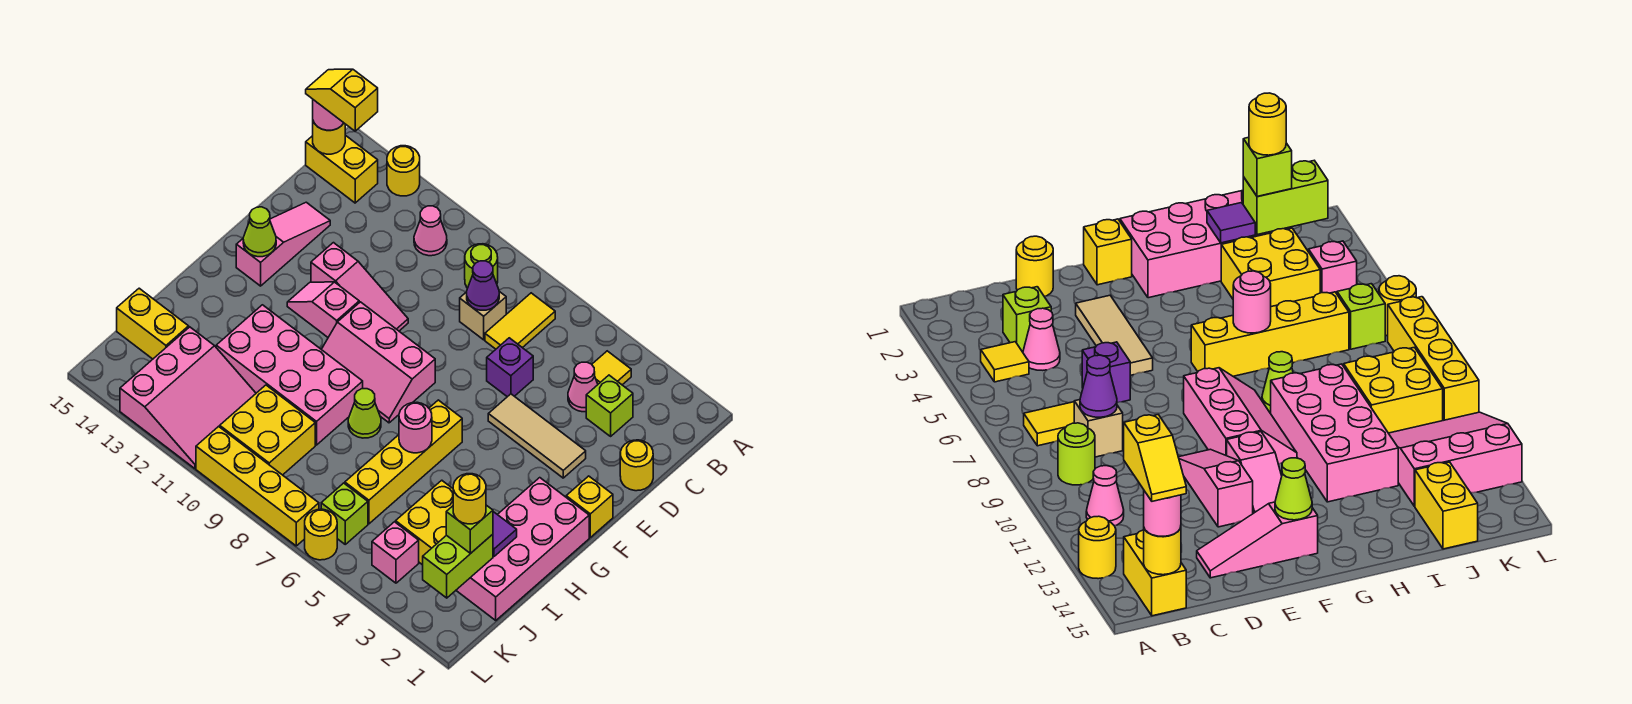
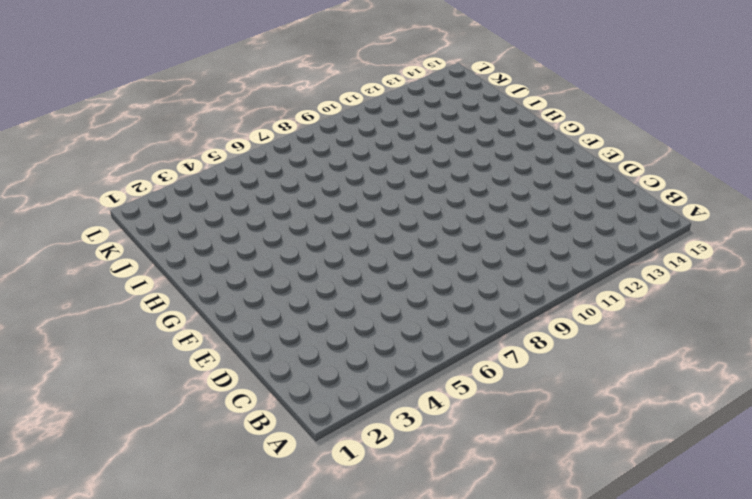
none -> yellow 1x1 round brick [387,146,420,196]
none -> yellow 1x1 tile [592,351,631,385]
none -> yellow 1x2 tile [485,293,555,349]
none -> lime 1x1 round brick [465,244,498,288]

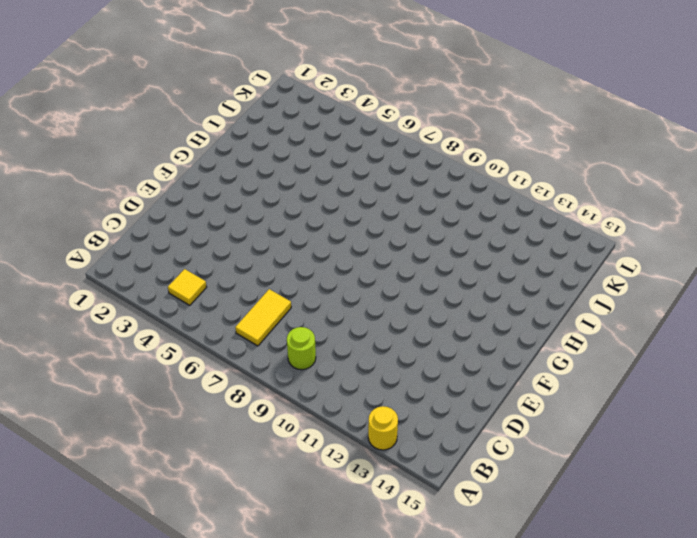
none -> pink 1x1 cone [414,206,447,256]
none -> yellow 1x2 brick [306,135,378,203]
none -> lime 1x1 brick [586,375,633,436]
none -> pink 1x1 cone [568,362,598,412]

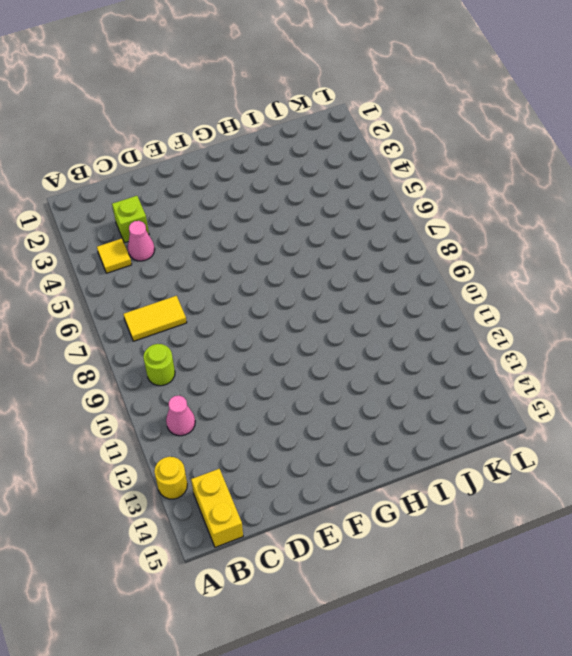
none -> tan 1x1 brick [460,292,506,340]
none -> yellow 1x1 round brick [620,440,653,491]
none -> purple 1x1 brick [487,338,533,397]
none -> pink 1x3 slope [236,202,330,286]

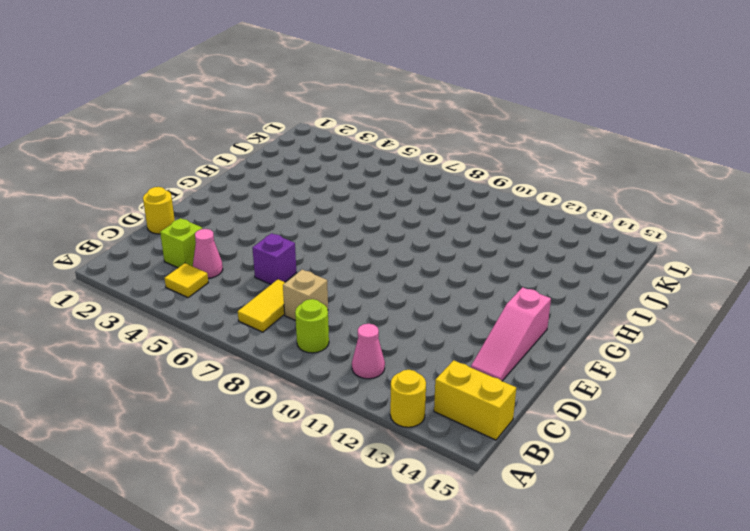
none -> tan 1x3 tile [488,394,586,478]
none -> pink 1x3 slope [311,243,408,331]
none -> yellow 1x1 brick [566,476,613,537]
none -> pink 2x3 slope [321,302,435,423]

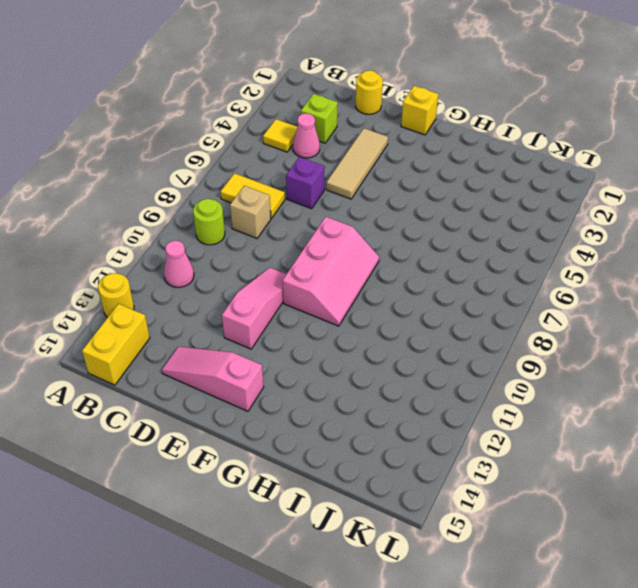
none -> pink 1x2 slope [287,282,359,337]
none -> pink 2x4 brick [456,478,589,620]
none -> yellow 1x4 brick [345,400,462,524]
none -> lime 1x1 cone [348,389,381,438]

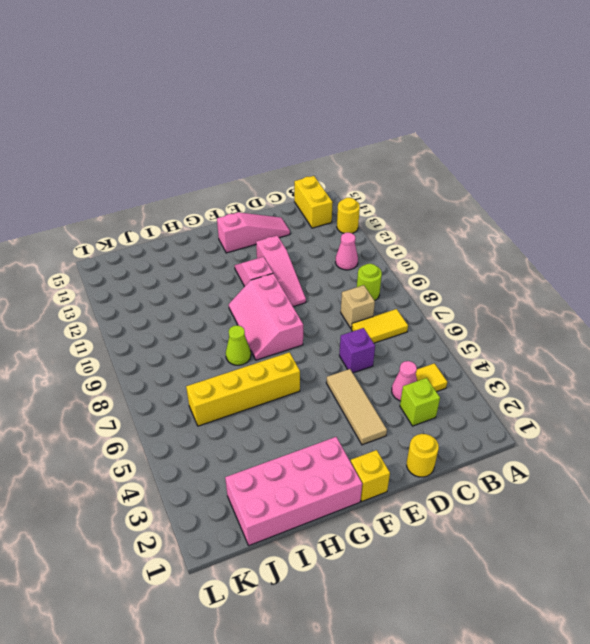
none -> pink 2x4 brick [216,305,363,445]
none -> yellow 2x2 brick [396,480,453,565]
none -> yellow 2x2 brick [220,385,315,475]
none -> pink 3x3 slope [120,327,256,469]

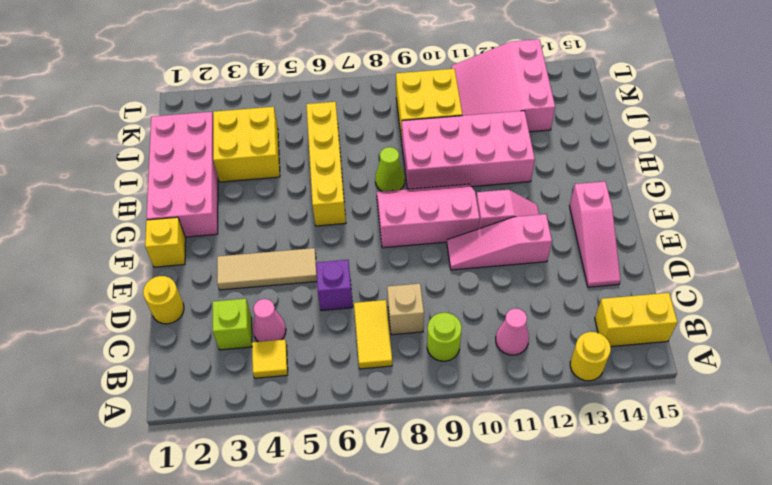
none -> yellow 1x2 brick [117,288,189,359]
none -> pink 1x1 brick [372,522,419,583]
none -> lime 1x1 brick [321,483,368,544]
none -> yellow 1x1 round brick [305,509,337,560]

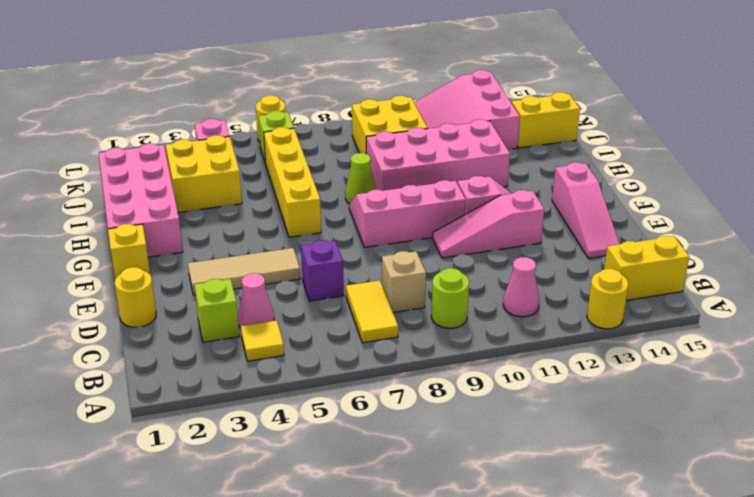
none -> yellow 1x4 brick [196,427,319,546]
none -> yellow 1x1 round brick [313,121,345,154]
none -> purple 1x1 cone [467,261,499,310]
none -> lime 1x1 cone [243,207,276,257]

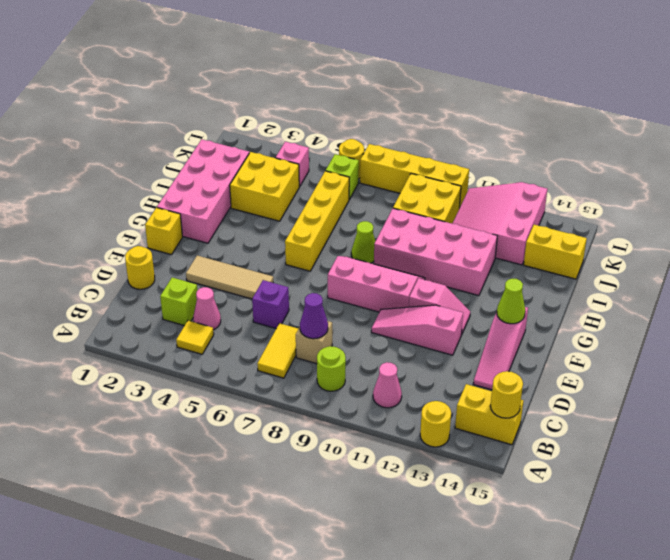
none -> pink 1x1 round brick [399,402,432,453]
none -> purple 1x1 tile [493,512,517,556]
none -> lime 1x2 brick [423,534,493,598]
none -> pink 1x1 round brick [313,100,343,130]

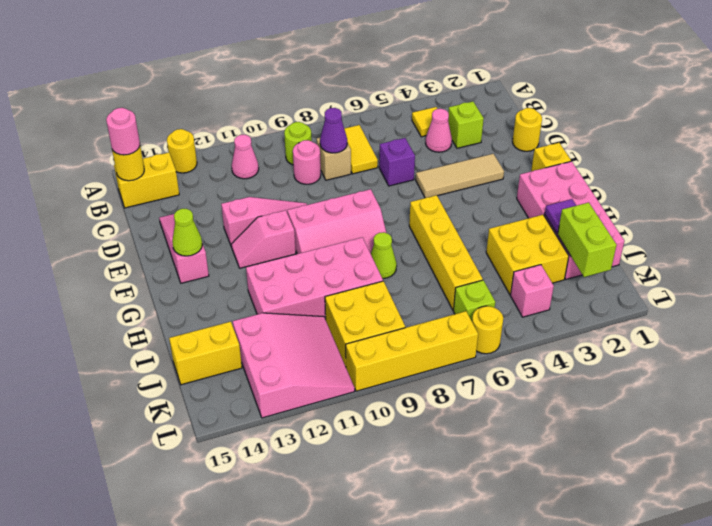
pink 1x1 round brick [293,140,321,184] -> pink 1x1 round brick moved to [399,402,432,453]
none -> lime 1x1 brick [446,505,493,554]
none -> yellow 1x2 slope [306,69,378,131]
none -> yellow 1x1 round brick [453,474,486,524]

